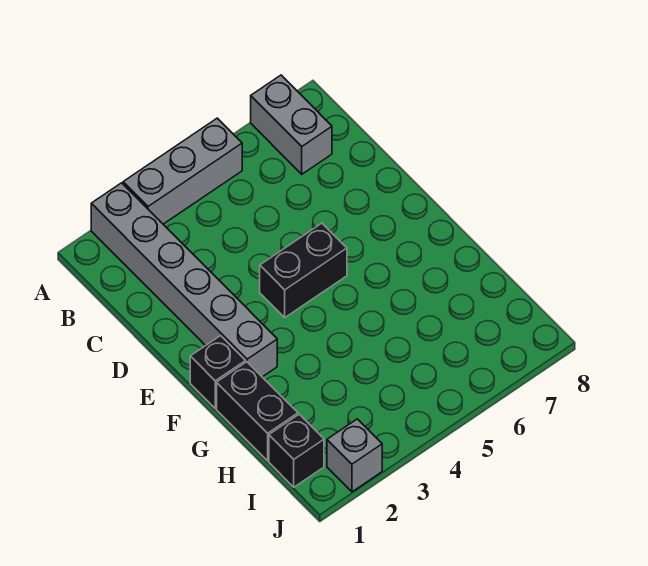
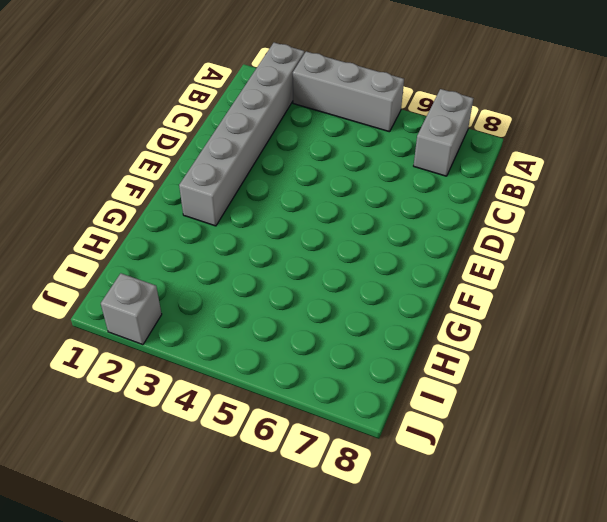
none -> black 1x2 brick [260,223,347,317]
none -> black 1x1 brick [190,336,246,408]

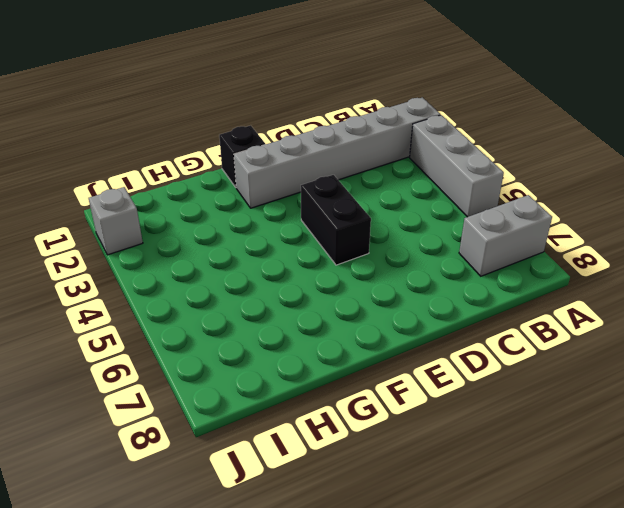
none -> black 1x2 brick [217,362,298,461]
none -> black 1x1 brick [269,414,324,487]

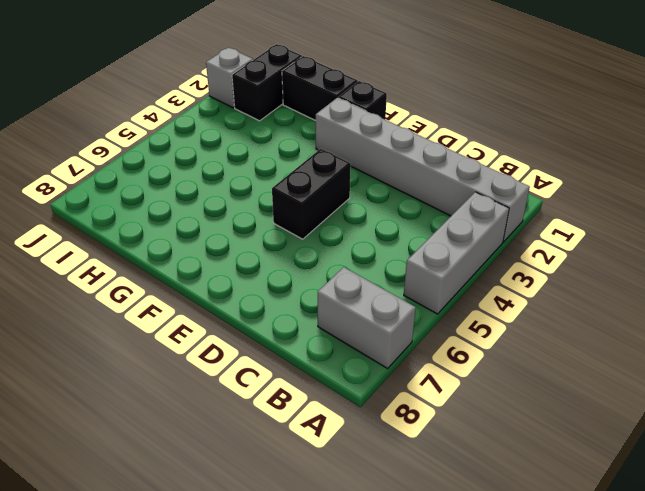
black 1x2 brick [232,44,302,121] -> black 1x1 brick [269,414,324,487]

